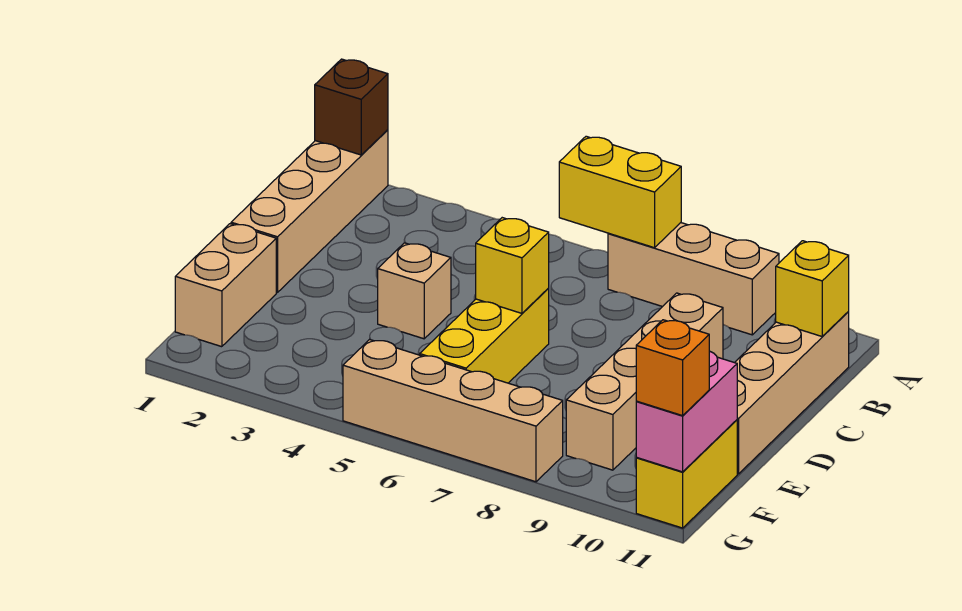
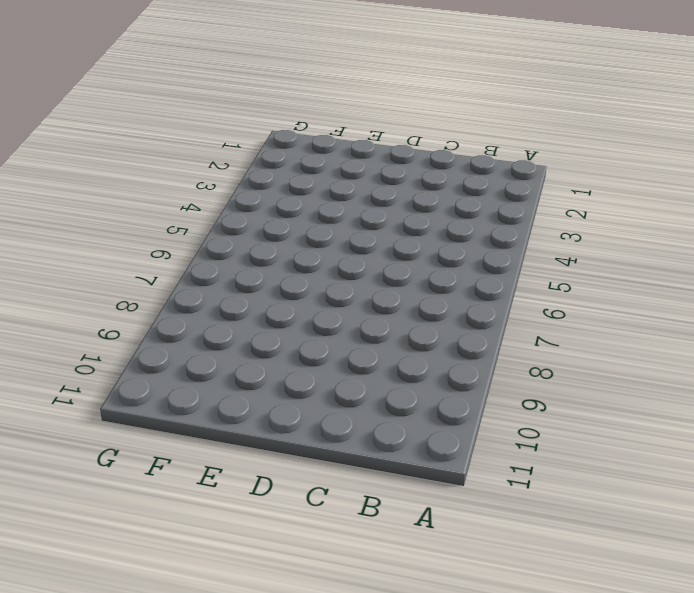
none -> tan 1x4 brick [231,130,388,292]
none -> tan 1x3 brick [608,223,779,335]
none -> tan 1x4 brick [735,312,849,474]

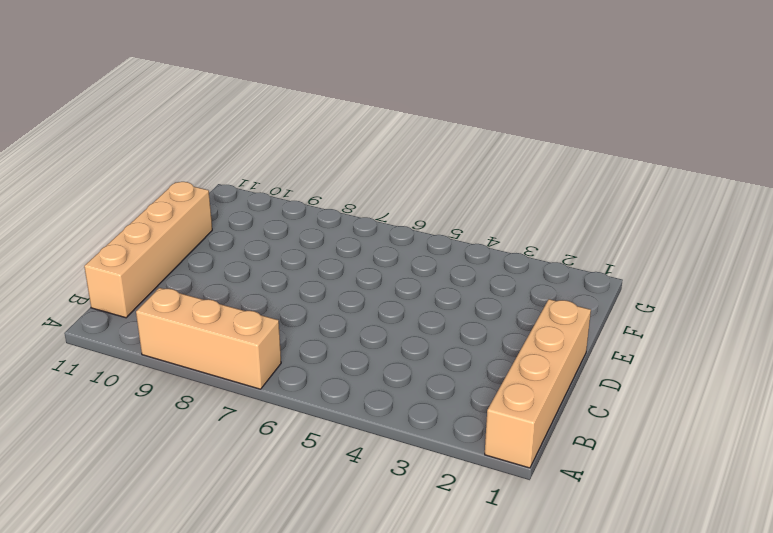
none -> tan 1x4 brick [566,293,723,470]
none -> tan 1x1 brick [378,243,451,339]
none -> yellow 1x3 brick [420,289,549,383]

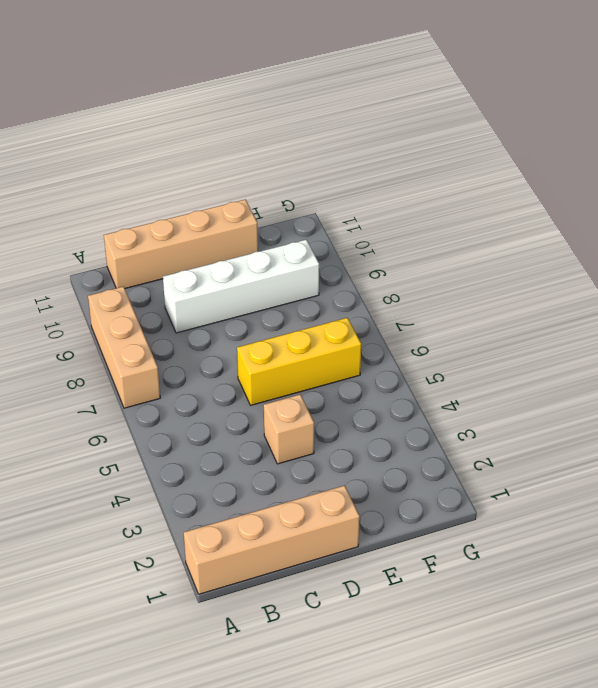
white 1x4 brick [163,240,319,333] -> tan 1x4 brick [566,293,723,470]
none -> tan 1x2 brick [175,224,276,347]
none -> yellow 1x2 brick [636,420,737,528]
none -> tan 1x4 brick [343,339,563,482]

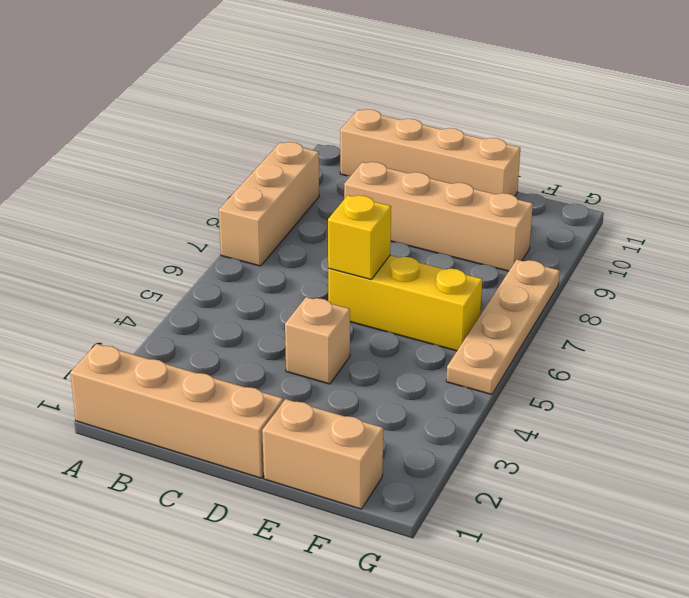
tan 1x4 plate [446,260,560,395] -> tan 1x4 brick [343,339,563,482]
none -> yellow 1x2 brick [636,420,737,528]
none -> brown 1x1 brick [315,59,388,155]
none -> yellow 1x2 brick [559,136,681,248]

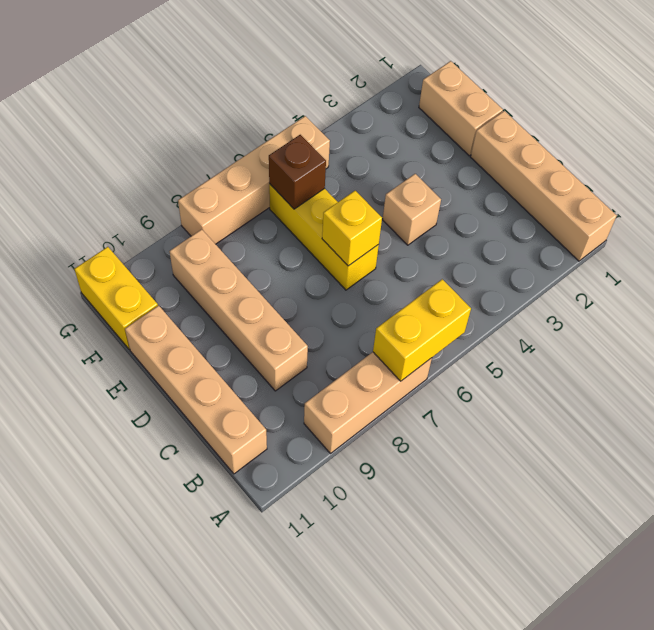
brown 1x1 brick [269,135,326,209] -> brown 1x1 brick moved to [315,59,388,155]
none -> yellow 1x1 brick [776,241,849,336]
none -> pink 1x2 brick [636,351,737,472]
none -> orange 1x1 brick [636,320,709,416]

